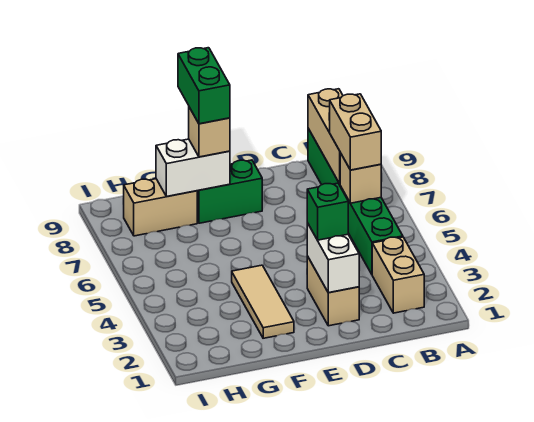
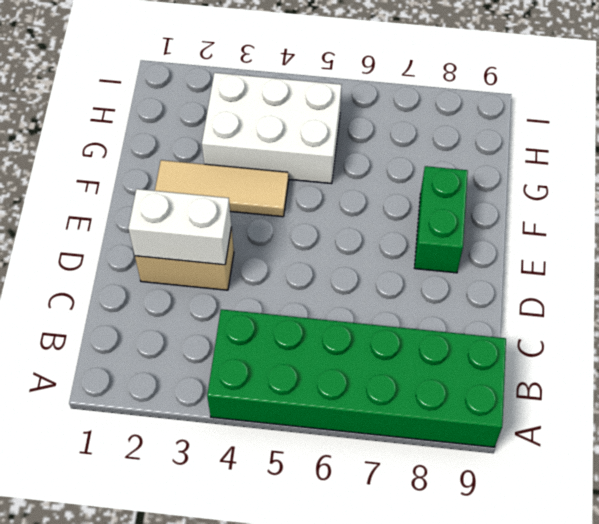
green 2x6 brick [207,309,506,447] -> green 1x6 brick [308,129,403,274]
white 2x3 brick [202,73,341,184] -> none
none -> tan 1x2 brick [372,237,424,313]
none -> tan 1x2 brick [123,179,197,236]
none -> tan 1x1 brick [340,153,381,203]

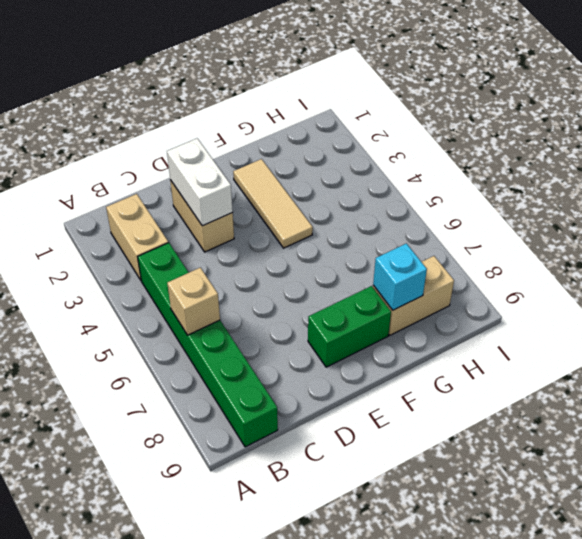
cyan 1x1 brick [373,244,427,310] -> white 1x2 brick [156,139,230,196]
none -> tan 1x3 brick [308,89,343,184]
none -> tan 1x2 brick [329,94,381,170]
none -> green 1x1 brick [307,183,348,240]

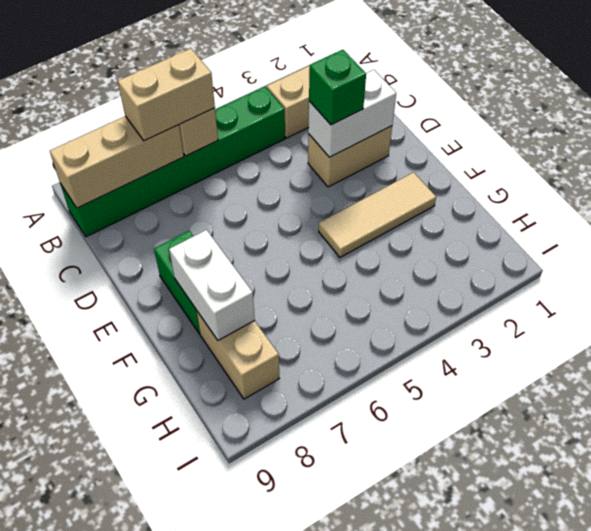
none -> tan 1x1 brick [189,107,230,157]
none -> green 1x2 brick [178,48,230,124]

